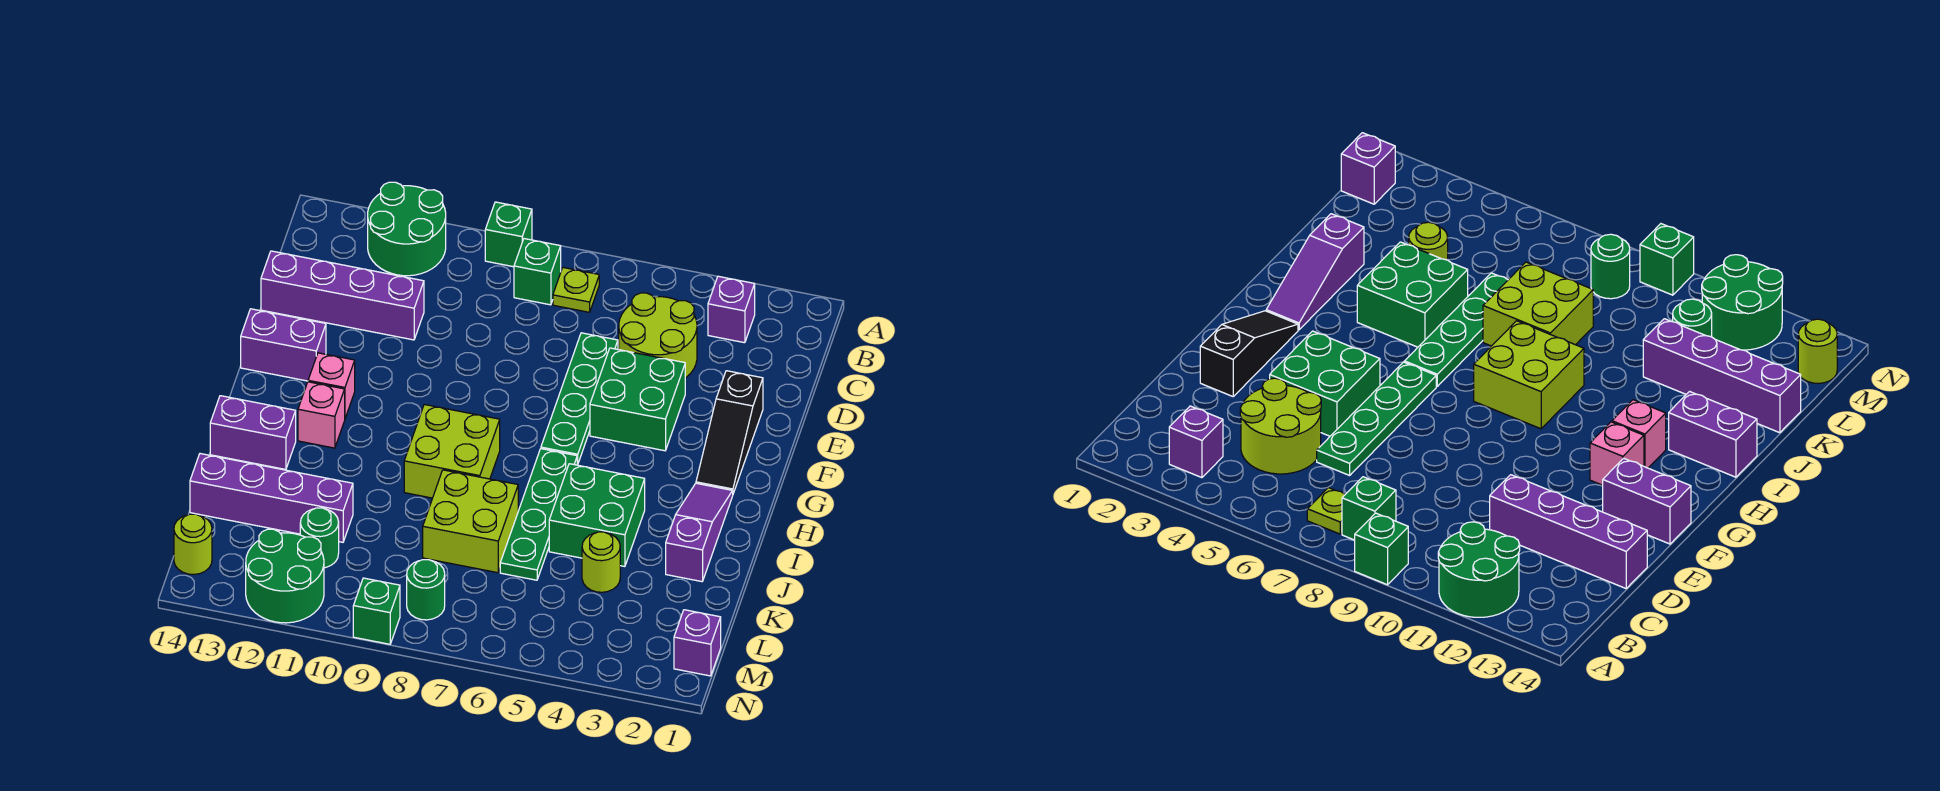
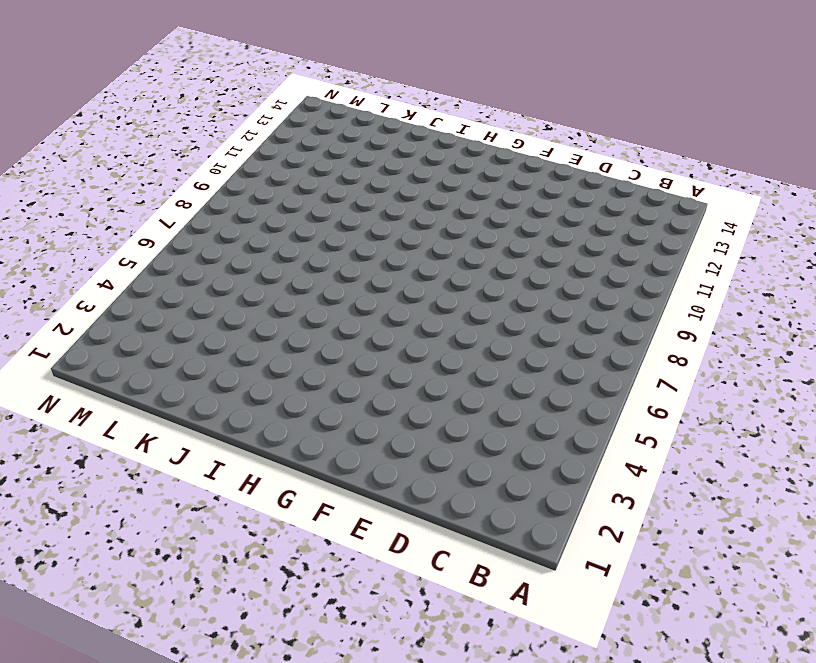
none -> green 1x1 brick [485,202,532,267]
none -> green 2x2 round brick [368,182,446,276]
none -> purple 1x1 brick [708,276,755,343]

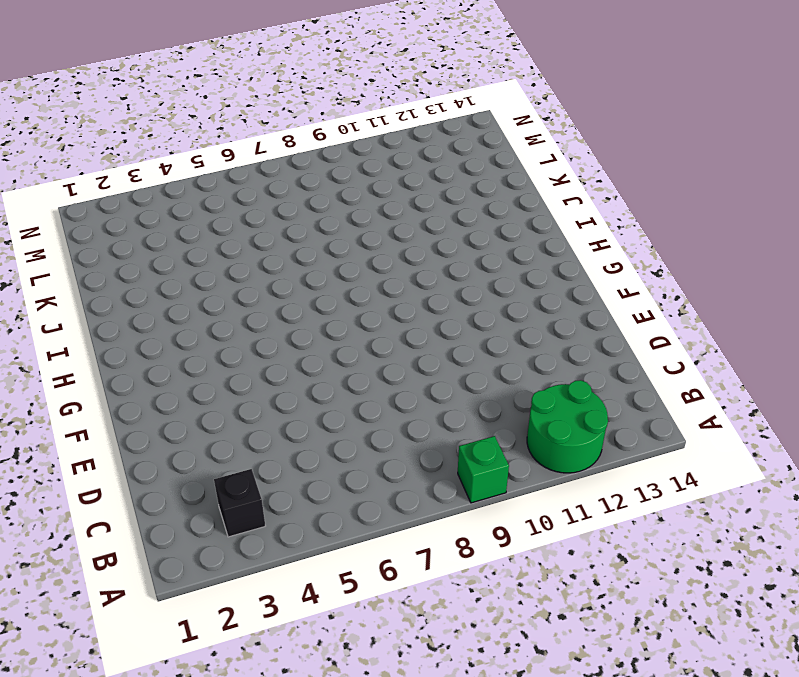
black 1x1 brick [214,469,265,537] -> purple 1x1 brick [708,276,755,343]
none -> lime 1x1 plate [553,268,599,312]
none -> green 1x1 brick [514,239,561,305]
none -> lime 2x2 round brick [619,293,697,378]

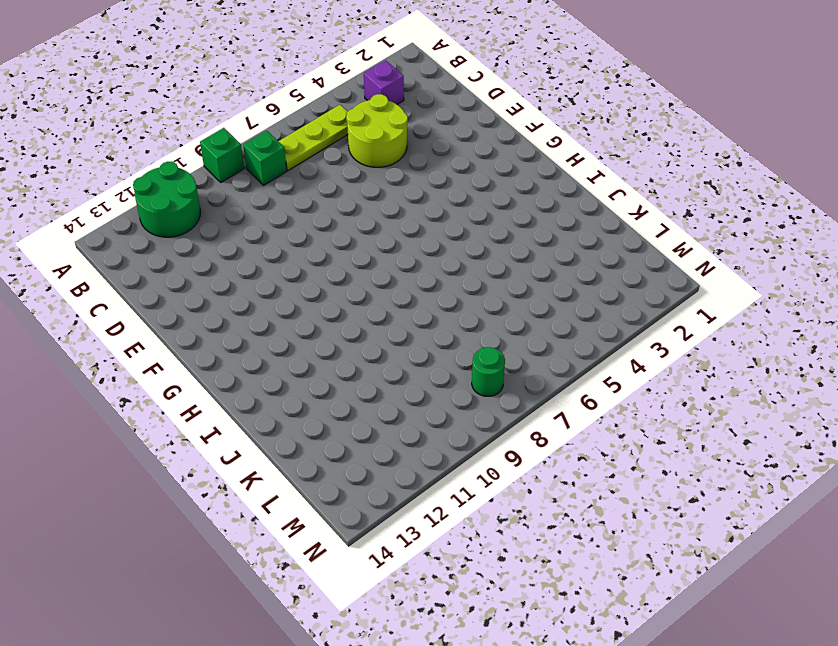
lime 1x3 plate [278,105,348,171] -> lime 1x1 plate [553,268,599,312]
none -> green 1x4 plate [541,333,618,464]
none -> purple 1x4 brick [261,251,424,340]
none -> black 1x3 slope [696,371,763,494]

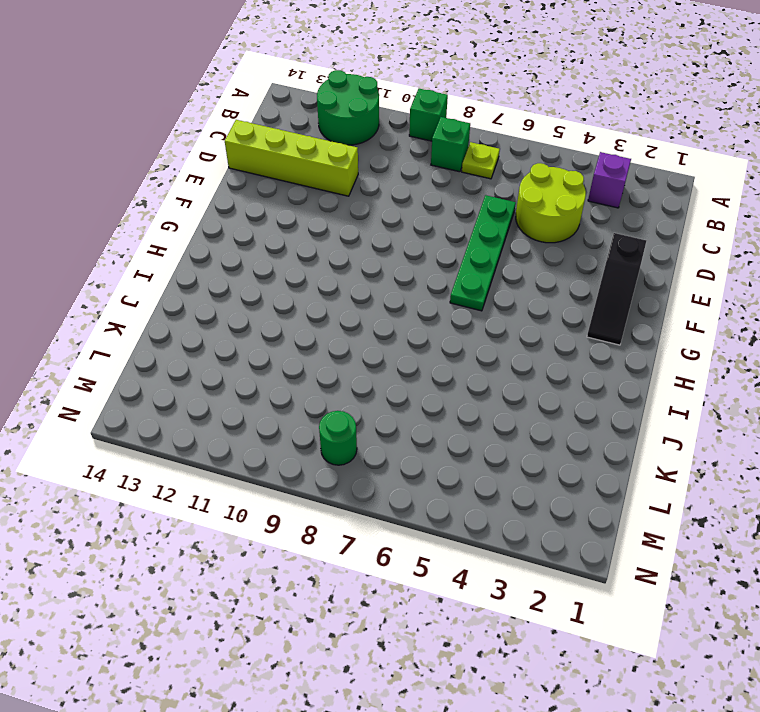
lime 1x4 brick [225,120,358,196] -> purple 1x4 brick [261,251,424,340]
none -> green 2x2 brick [590,348,685,451]
none -> purple 1x2 brick [241,309,326,381]
none -> pink 1x1 brick [308,353,355,418]

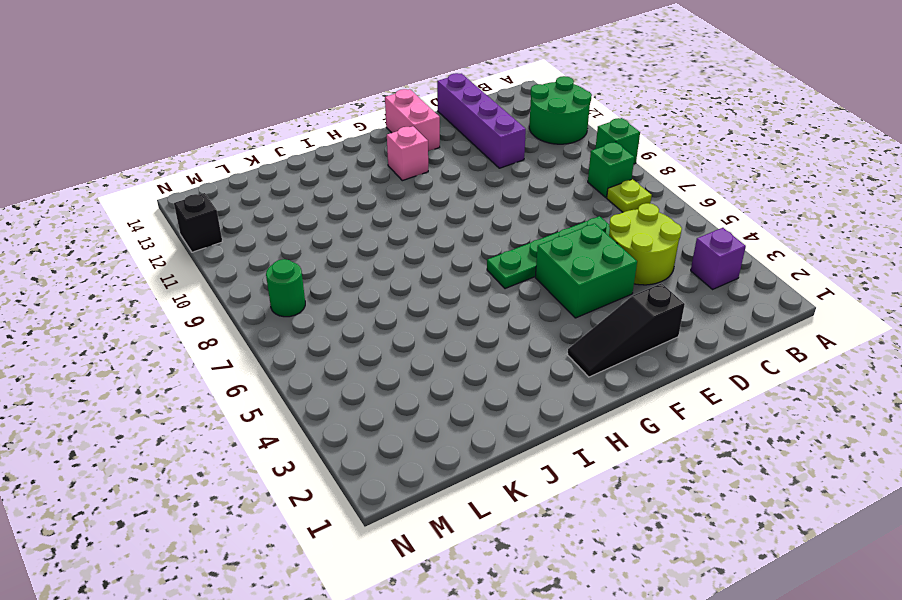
pink 1x2 brick [385,89,440,151] -> purple 1x2 brick [241,309,326,381]
black 1x1 brick [174,193,222,252] -> green 2x2 round brick [246,529,324,623]
none -> purple 1x3 slope [666,483,733,582]
none -> green 1x4 plate [500,449,578,580]
none -> lime 2x2 brick [404,405,500,498]

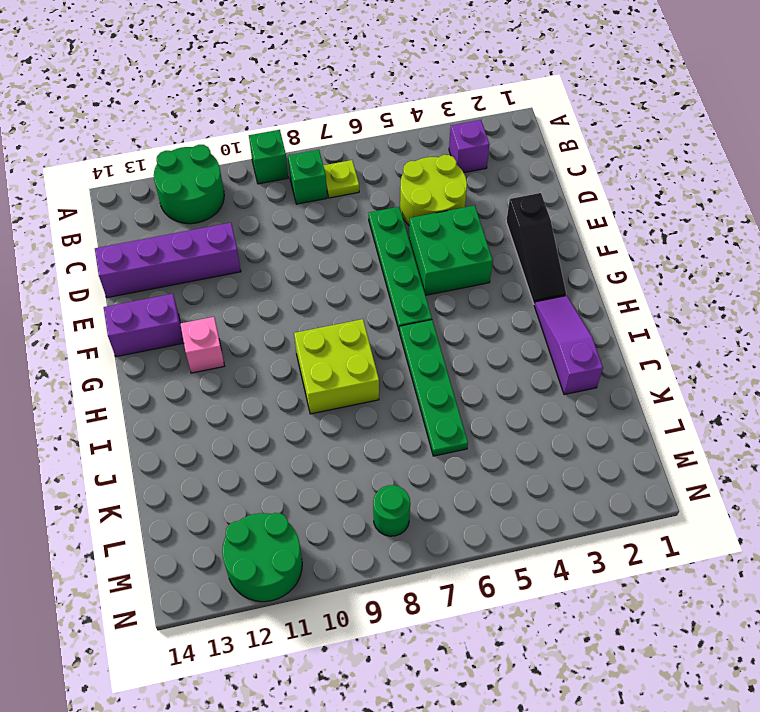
none -> pink 1x1 brick [298,382,345,448]
none -> green 2x2 brick [549,464,645,567]
none -> purple 1x2 brick [210,396,296,469]

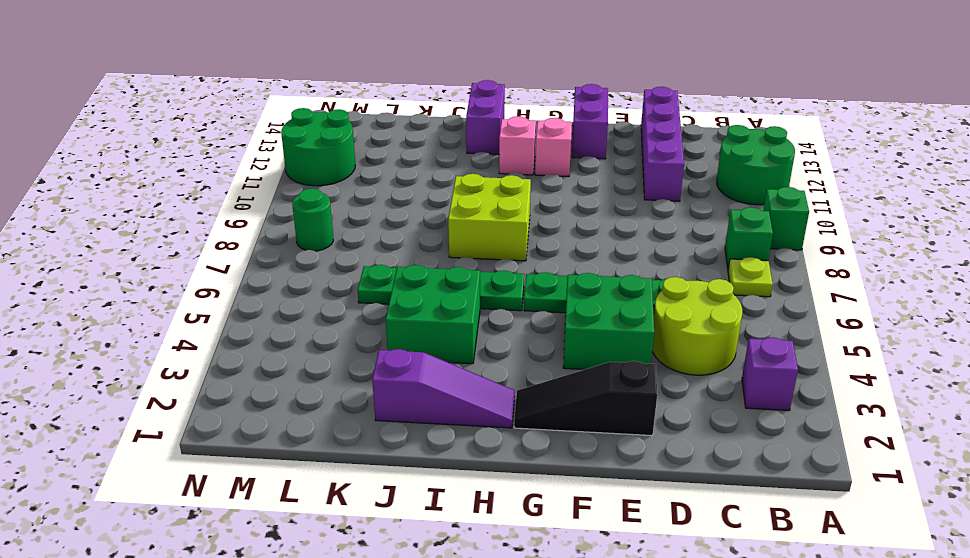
none -> lime 2x2 brick [423,470,518,573]
none -> lime 1x1 round brick [582,532,620,592]
none -> purple 1x4 brick [190,454,353,542]

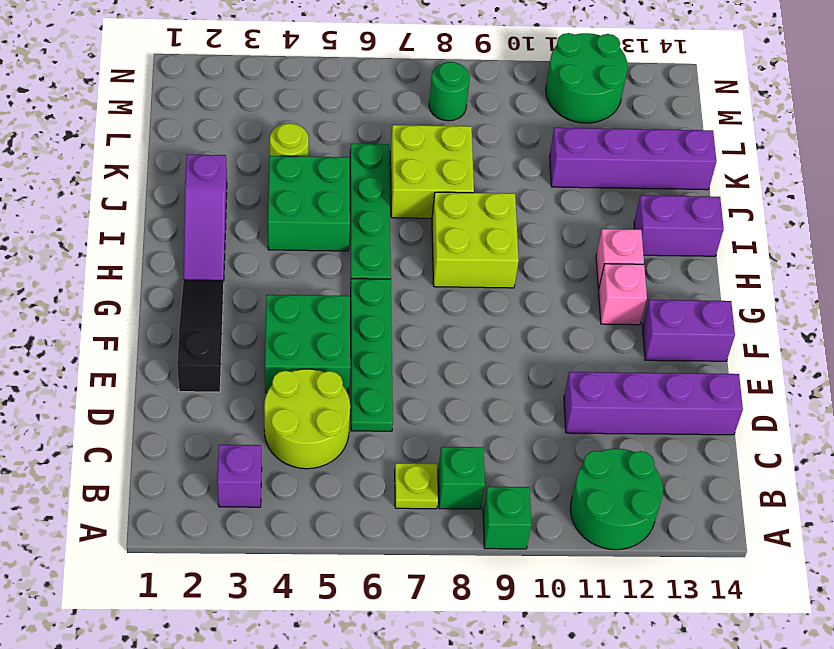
none -> green 1x1 round brick [300,508,339,568]
none -> purple 1x1 brick [674,610,721,676]
none -> lime 1x1 round brick [174,514,212,575]

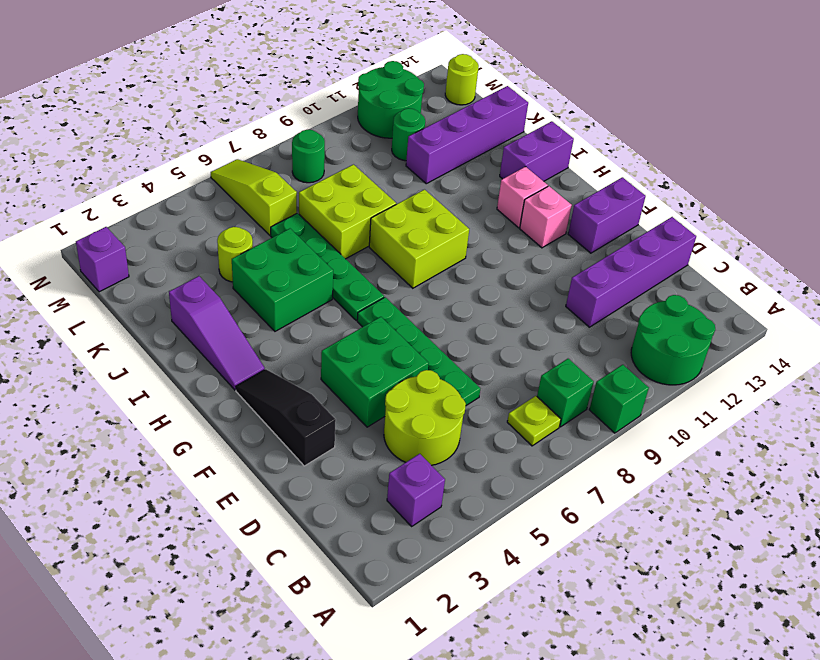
lime 1x3 slope [211,159,297,235] -> none
none -> green 1x1 brick [353,578,400,644]

